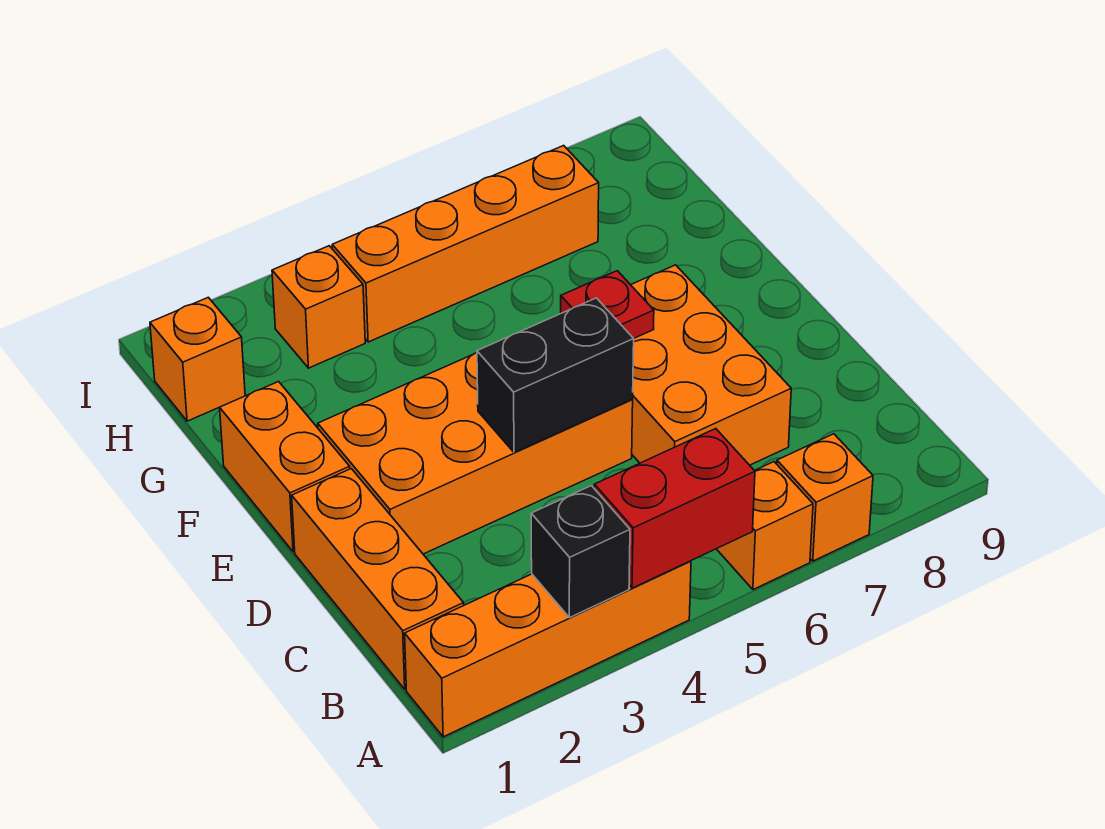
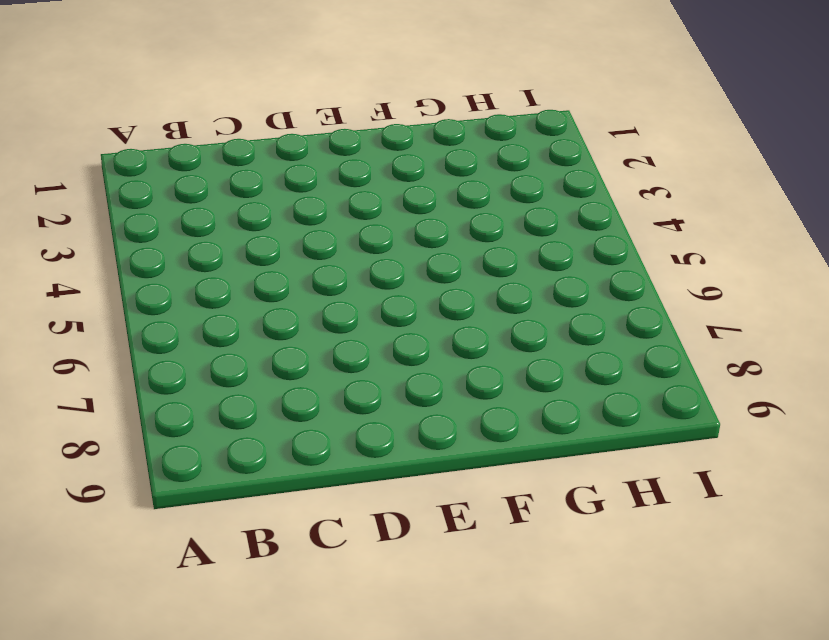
none -> orange 1x4 brick [405,561,691,737]
none -> orange 1x1 brick [717,462,813,590]
none -> orange 1x1 brick [777,434,873,561]

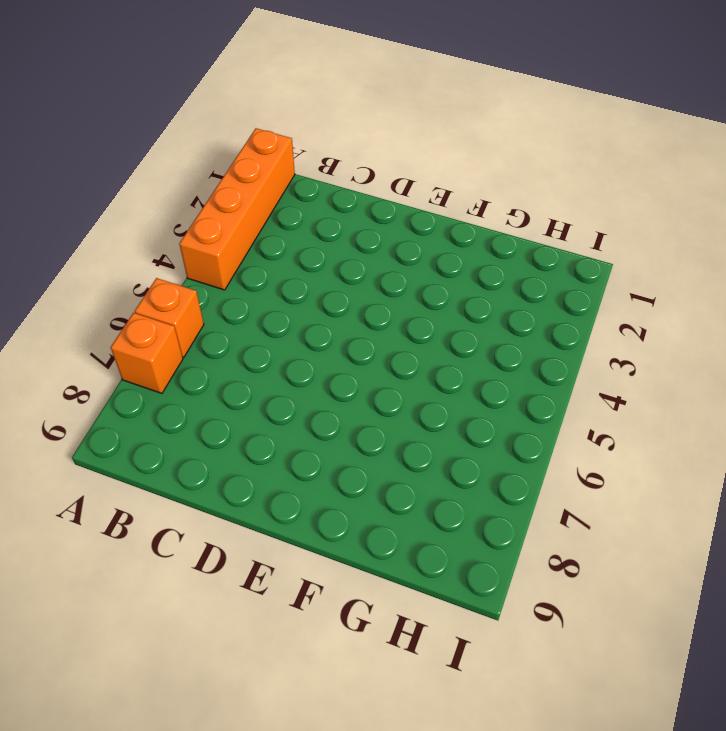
none -> orange 1x3 brick [292,469,464,689]
none -> orange 2x3 brick [631,265,791,465]
none -> orange 2x4 brick [318,353,633,554]

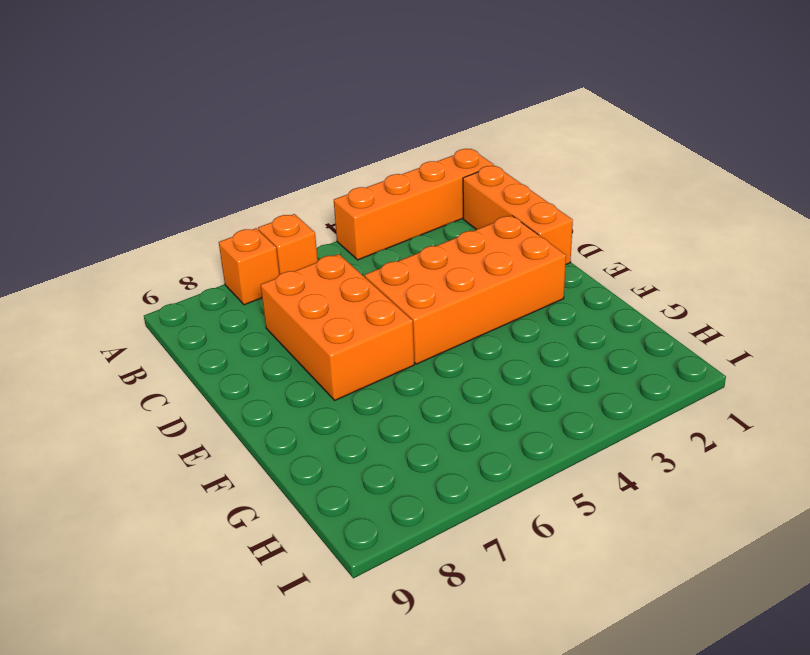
none -> orange 1x2 brick [220,382,350,552]
none -> orange 1x1 brick [150,297,245,421]
none -> orange 1x1 brick [272,246,365,368]

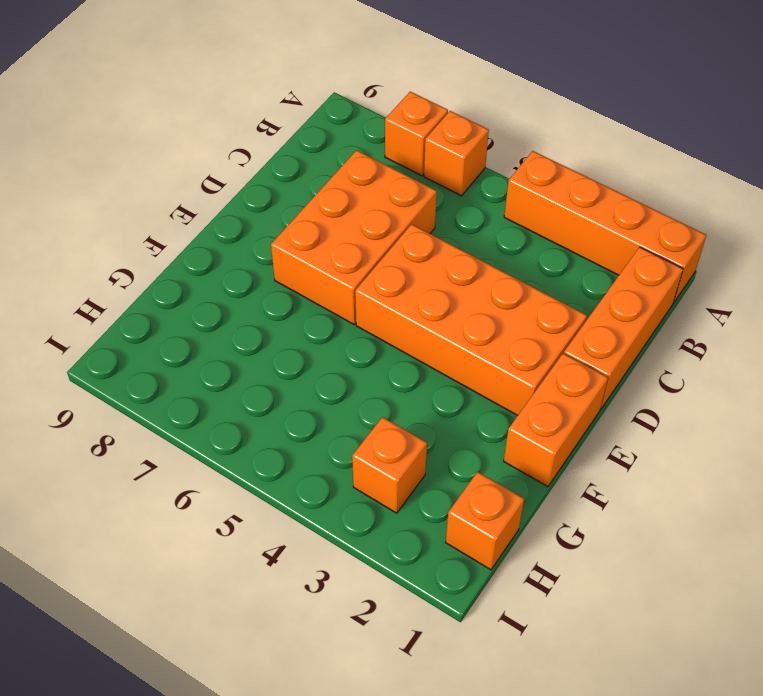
none -> orange 1x4 brick [332,146,599,342]
none -> black 1x1 brick [531,486,630,618]
none -> red 1x2 brick [594,429,755,588]

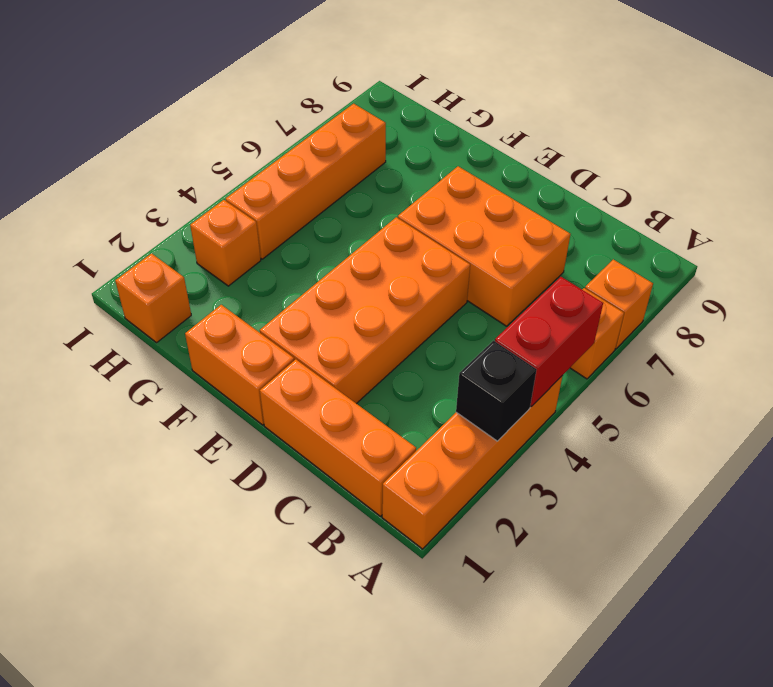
none -> black 1x2 brick [477,298,634,453]
none -> red 1x1 plate [561,271,654,338]

